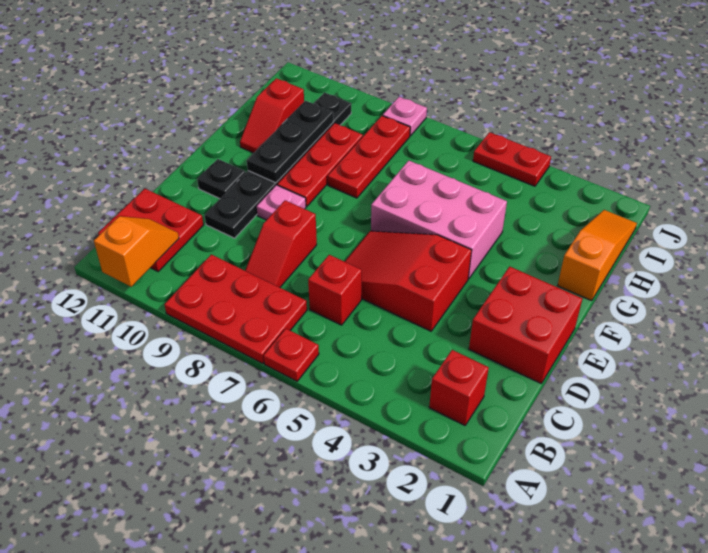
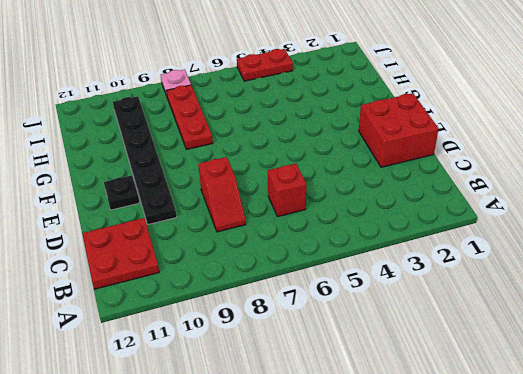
none -> red 1x1 plate [264,329,319,381]
none -> red 2x3 plate [164,255,307,364]
none -> red 1x1 brick [429,350,489,425]

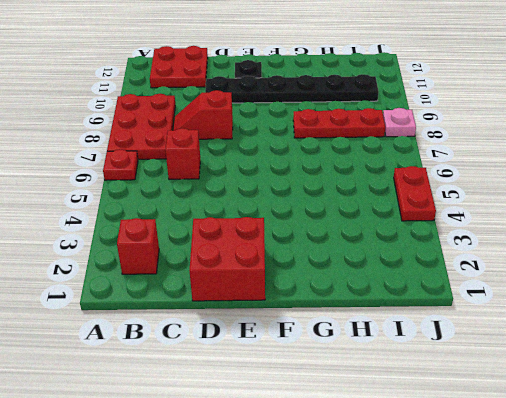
none -> red 2x3 slope [345,231,472,331]
none -> pink 1x1 plate [257,185,306,220]
none -> pink 2x3 brick [371,160,507,279]

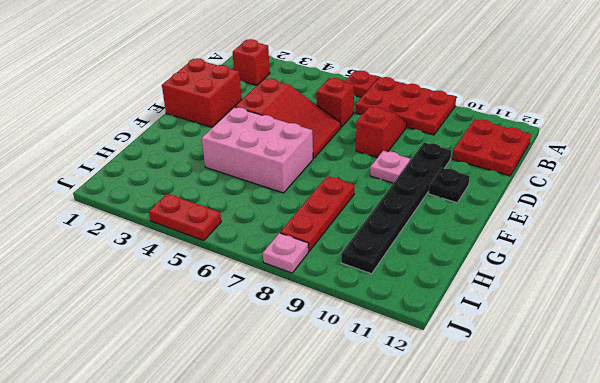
none -> red 1x3 plate [278,123,363,207]
none -> orange 1x3 slope [557,210,637,301]
none -> red 1x2 slope [240,78,304,153]

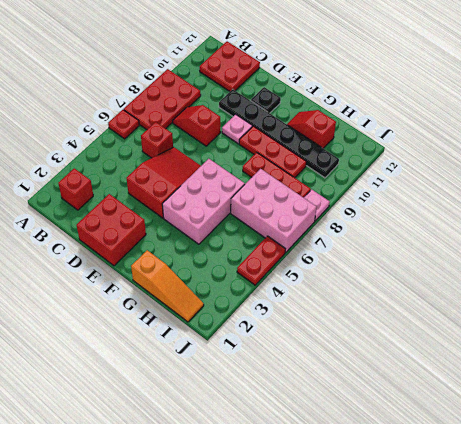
pink 2x3 brick [231,169,316,252] -> none
none -> orange 1x2 slope [94,216,179,287]
none -> black 1x3 plate [247,101,333,183]

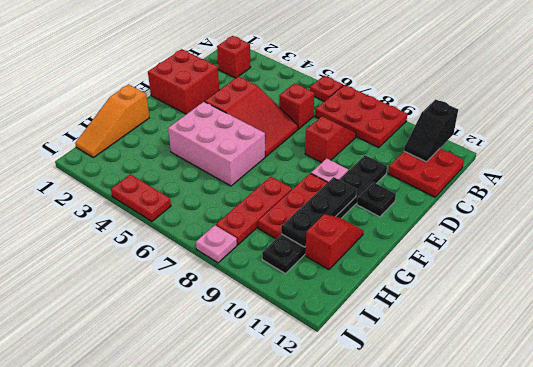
black 1x2 slope [404,99,458,162] -> orange 1x2 slope [94,216,179,287]

